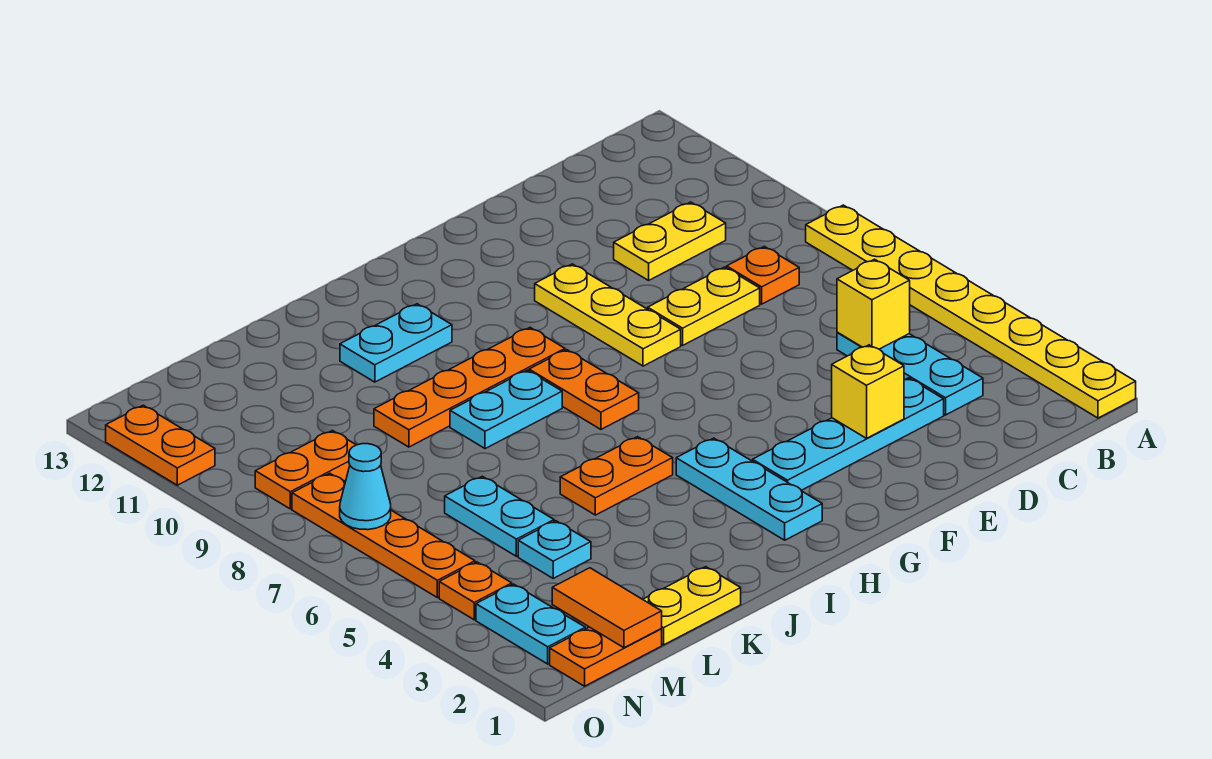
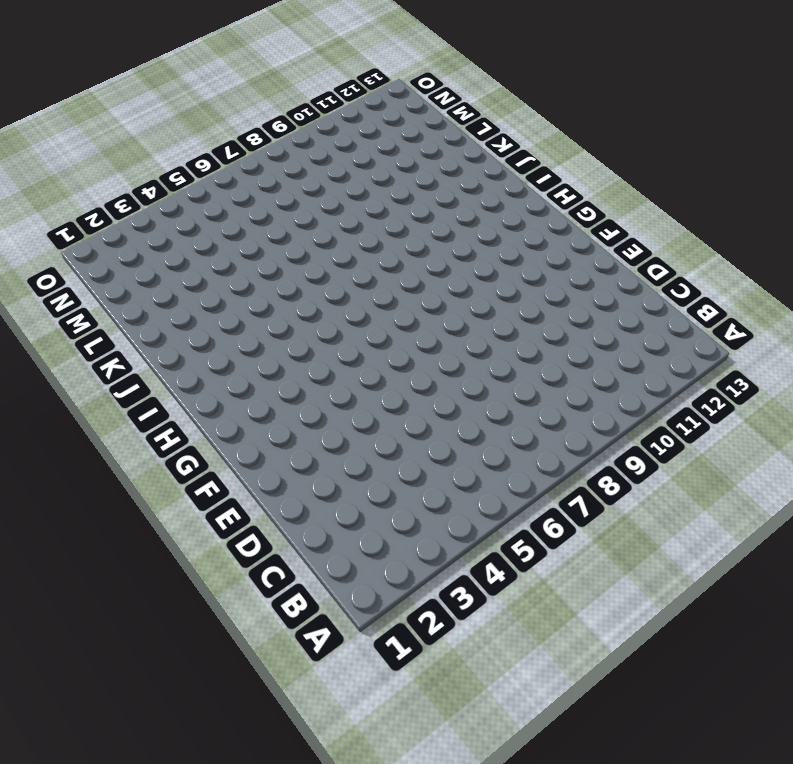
none -> yellow 1x8 plate [806,205,1136,418]
none -> cyan 1x3 plate [837,332,983,415]
none -> orange 1x1 plate [727,246,799,304]

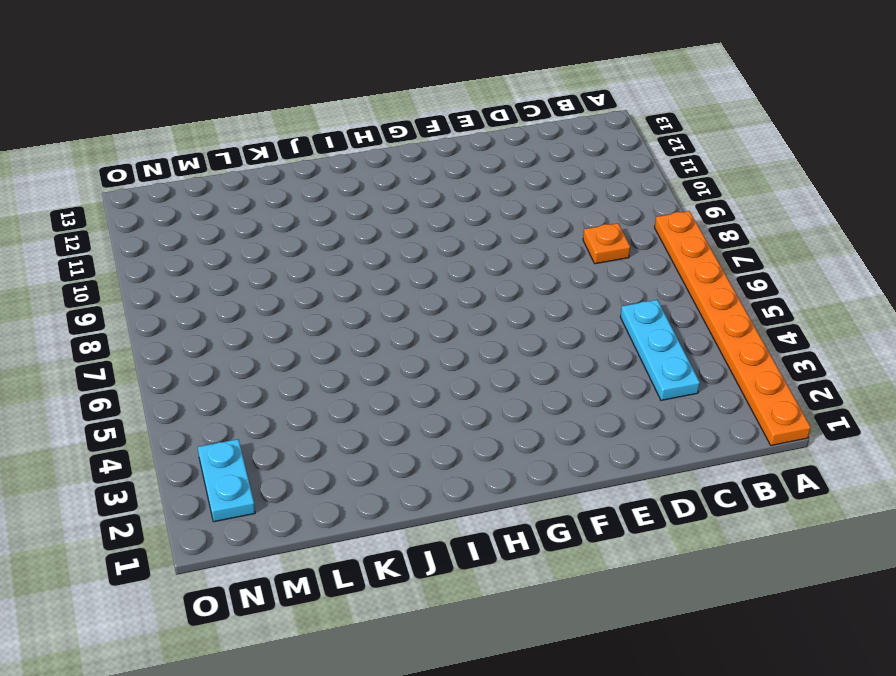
orange 1x8 plate [655,211,811,446] -> yellow 1x8 plate [806,205,1136,418]
none -> yellow 1x2 plate [614,202,726,280]
none -> cyan 1x4 plate [753,378,944,490]
none -> yellow 1x2 plate [648,267,760,345]

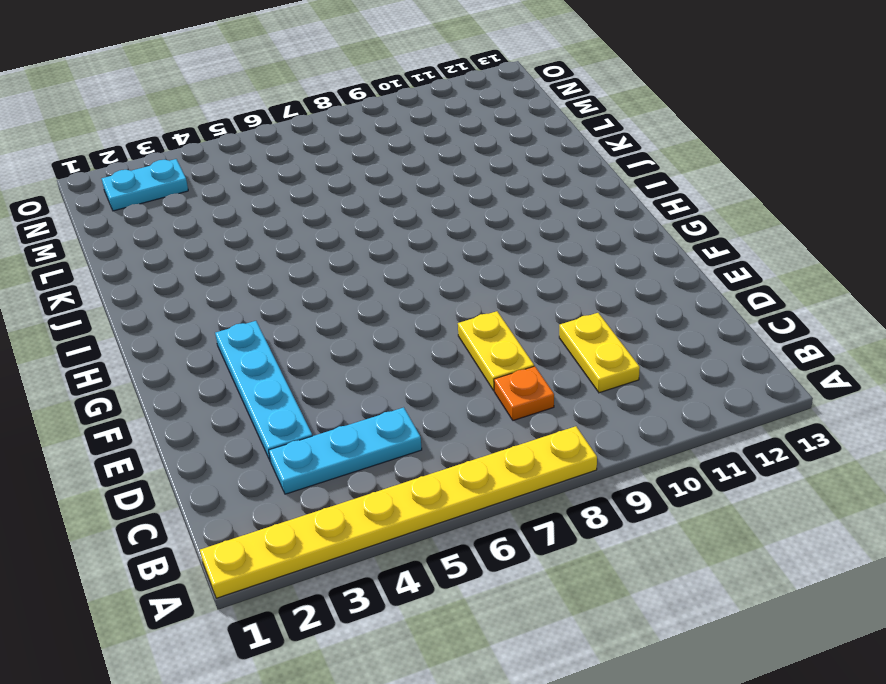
none -> yellow 1x3 plate [535,264,681,366]
none -> cyan 1x3 plate [676,438,822,540]
none -> orange 1x2 plate [529,350,639,429]

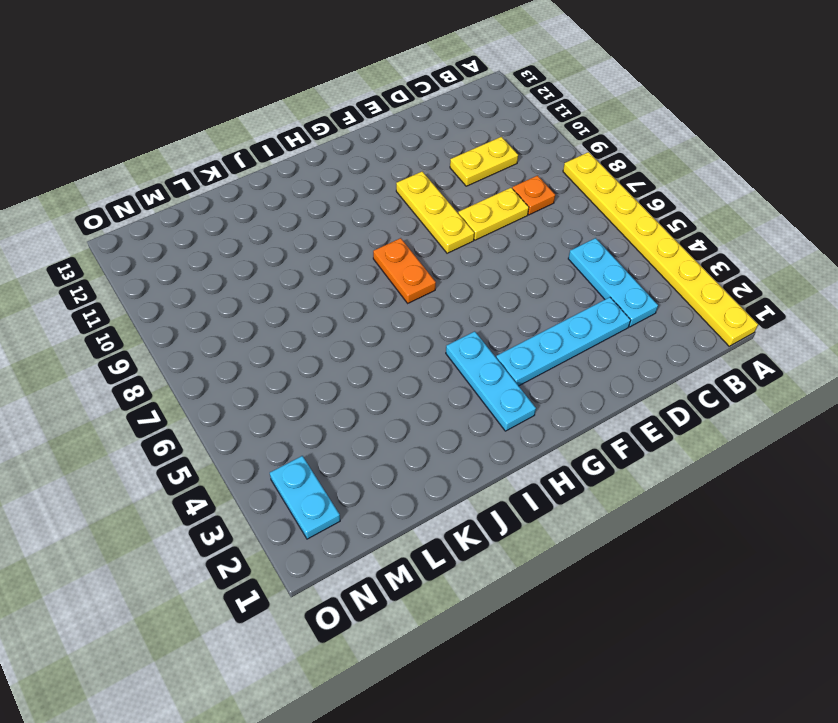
none -> orange 1x4 plate [374,328,565,447]
none -> orange 1x2 plate [560,437,673,515]
none -> cyan 1x2 plate [450,370,562,449]

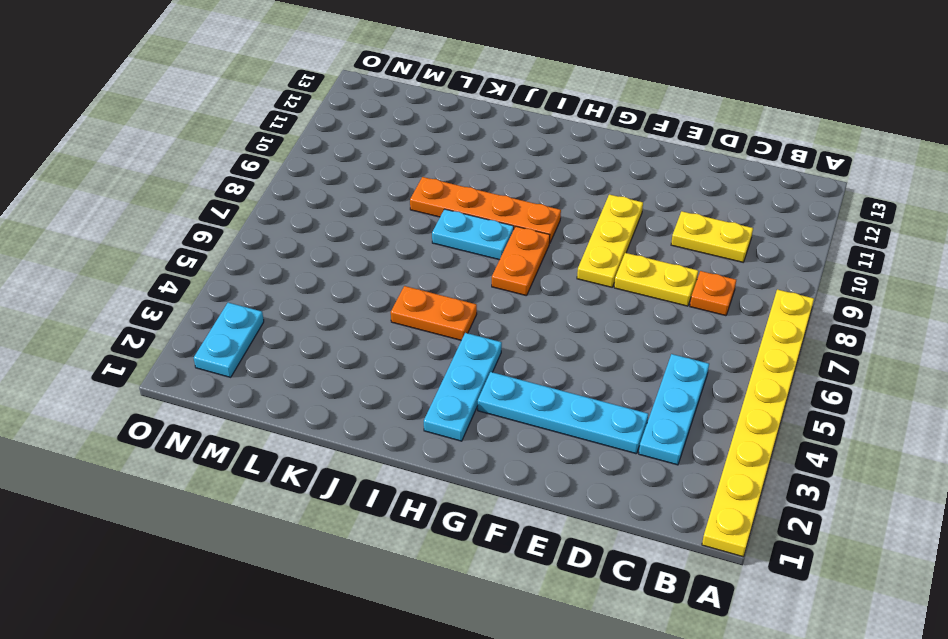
none -> cyan 1x2 plate [340,304,452,382]
none -> yellow 1x2 plate [643,567,741,645]
none -> cyan 1x1 plate [518,521,591,578]

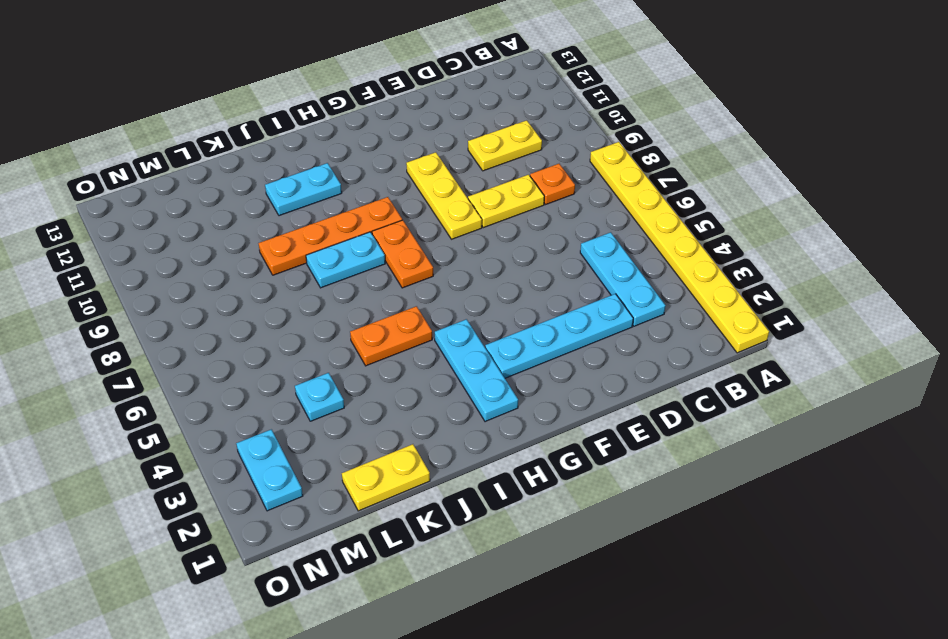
none -> cyan 1x2 plate [445,476,554,556]
none -> orange 1x2 plate [550,627,662,686]
none -> orange 1x2 plate [255,431,356,509]

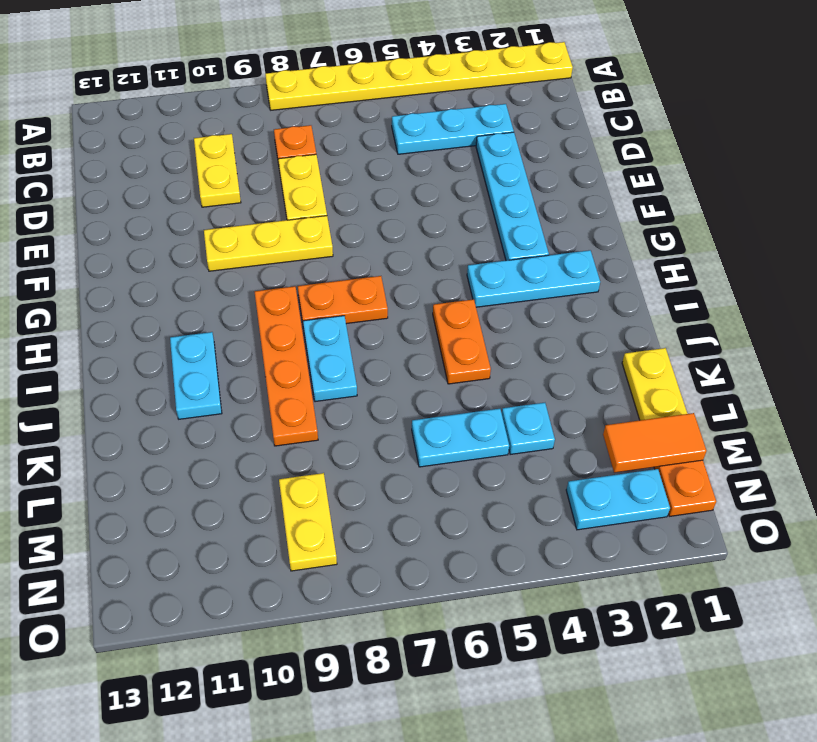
yellow 1x2 plate [279,473,337,571] -> orange 1x2 plate [255,431,356,509]
none -> orange 1x1 plate [439,562,512,620]
none -> orange 1x4 plate [292,473,475,598]
none -> orange 1x2 plate [106,405,215,485]

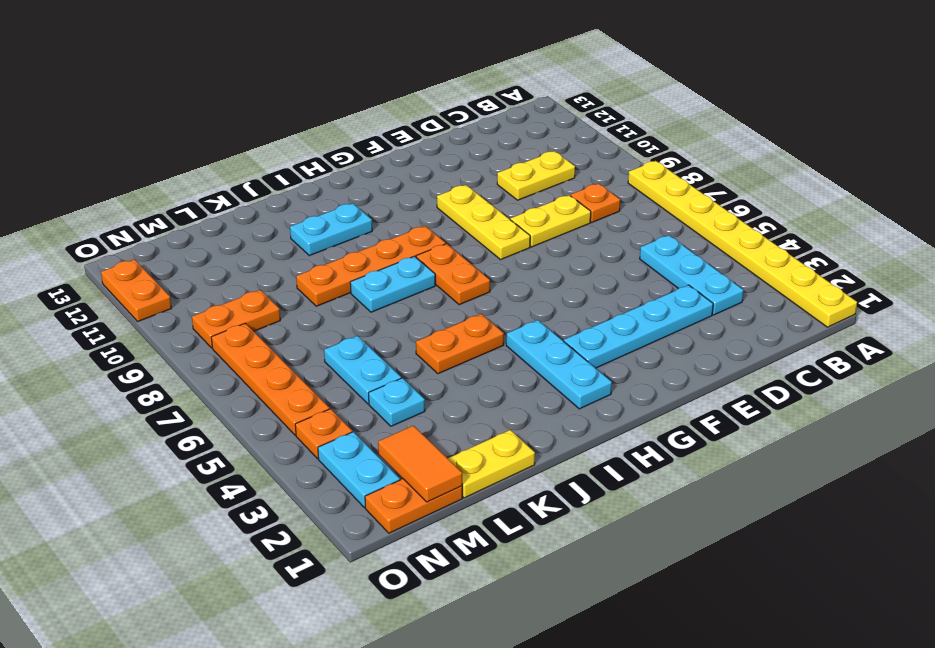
none -> yellow 1x1 brick [837,259,910,349]
none -> yellow 1x1 brick [832,345,904,438]
none -> cyan 1x1 cone [340,444,391,530]

